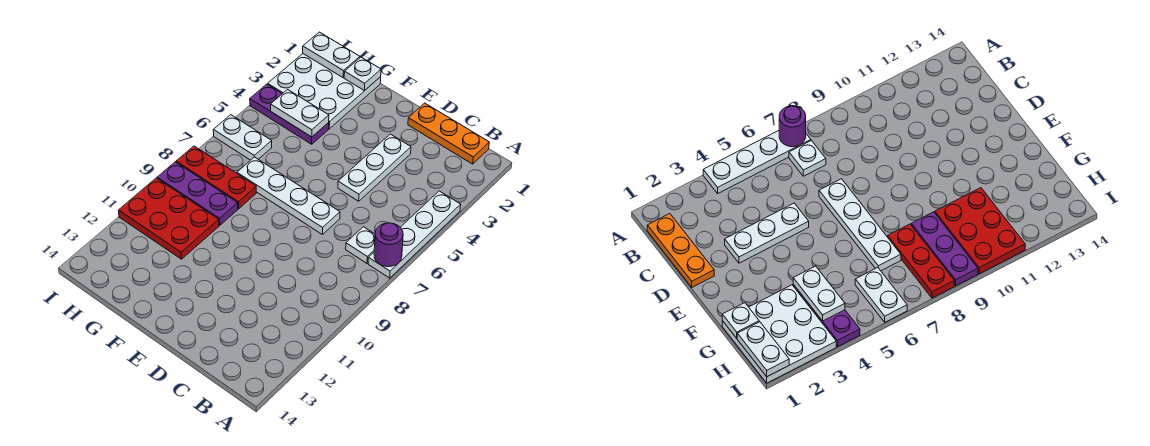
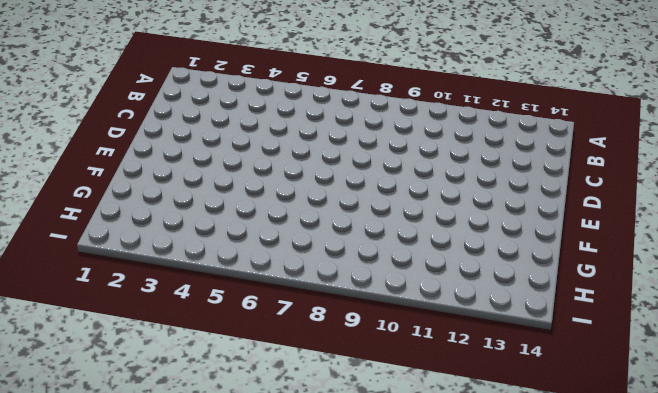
none -> white 1x4 plate [368,191,461,278]
none -> orange 1x3 plate [408,103,489,164]
none -> white 1x1 plate [346,227,375,263]

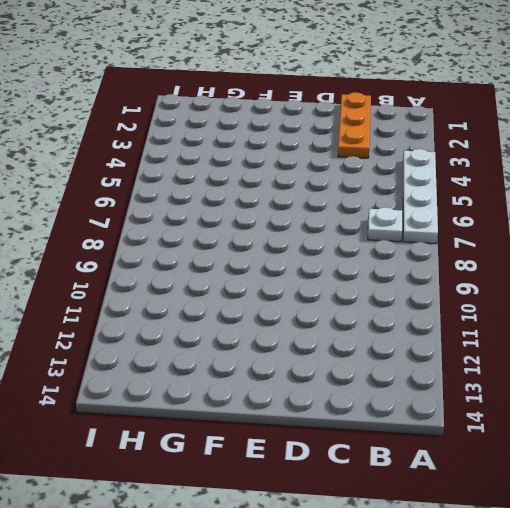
orange 1x3 plate [338,92,371,158] -> orange 1x3 plate turned to [408,103,489,164]
none -> white 1x3 plate [338,134,411,201]
none -> white 1x4 plate [237,157,340,234]
none -> white 3x3 plate [268,54,381,129]

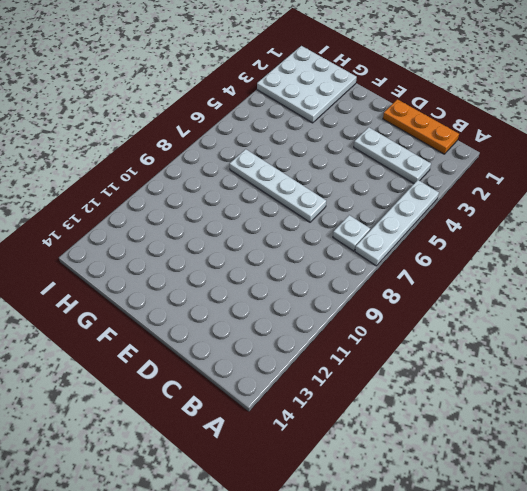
white 1x3 plate [354,127,431,183] -> white 1x3 plate turned to [338,134,411,201]
none -> purple 1x3 plate [250,84,329,144]
none -> red 1x3 plate [176,146,256,209]
none -> purple 1x3 plate [157,162,238,225]

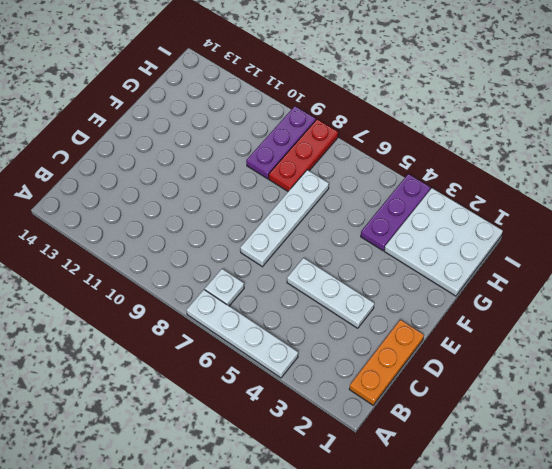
none -> red 2x3 plate [118,178,219,259]
none -> white 1x2 plate [213,115,272,160]
none -> purple 1x1 round brick [374,223,403,267]

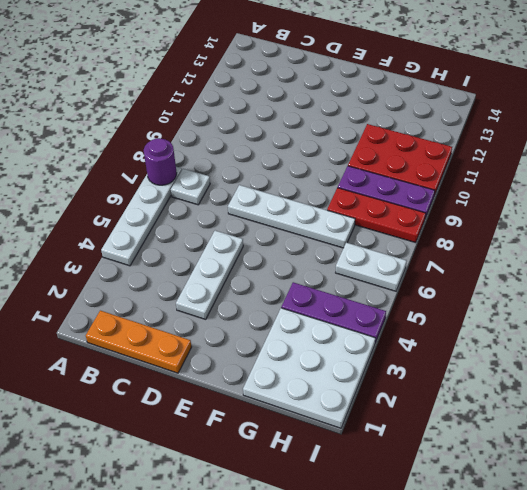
none -> white 1x1 plate [344,57,381,91]
none -> white 1x2 plate [271,90,329,137]
none -> white 1x2 plate [303,32,360,78]

